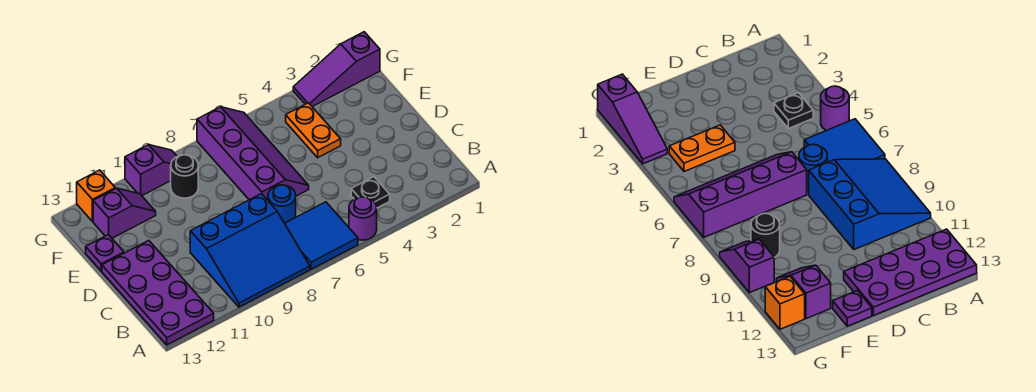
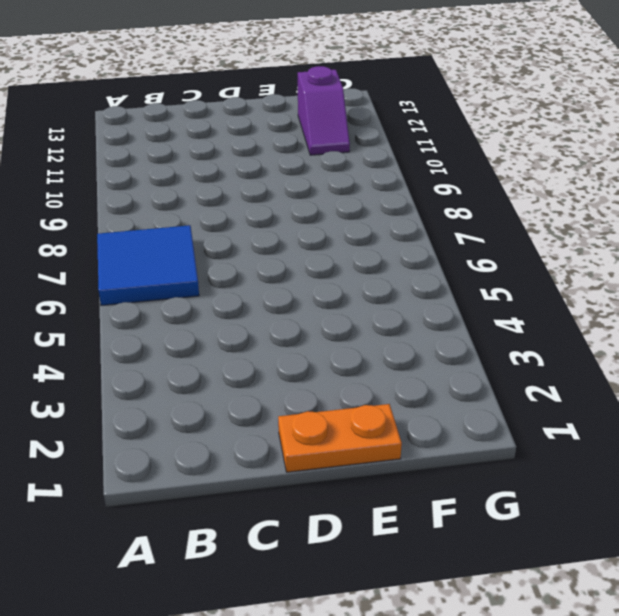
orange 1x2 plate [278,404,402,472] -> orange 1x2 plate moved to [286,103,341,158]
none -> purple 1x1 round brick [349,197,377,240]
none -> blue 3x3 slope [190,194,310,307]
none -> purple 2x4 plate [102,240,214,345]

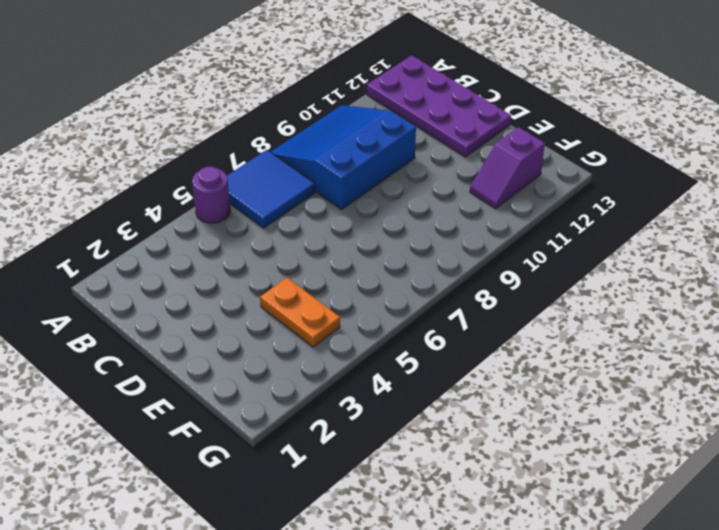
none -> black 1x1 plate [351,177,390,208]
none -> blue 1x1 round brick [268,185,296,223]
none -> purple 2x4 slope [197,107,309,200]

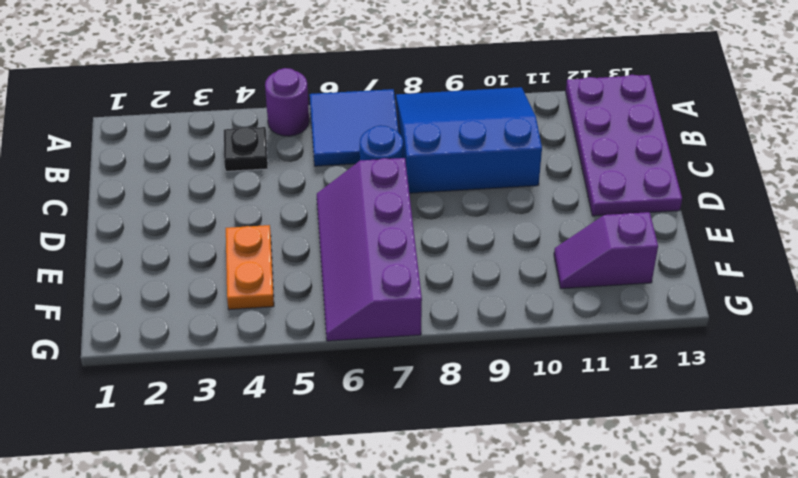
none -> purple 1x1 plate [86,234,124,271]
none -> black 1x1 round brick [171,155,198,198]
none -> purple 1x3 slope [293,32,380,107]

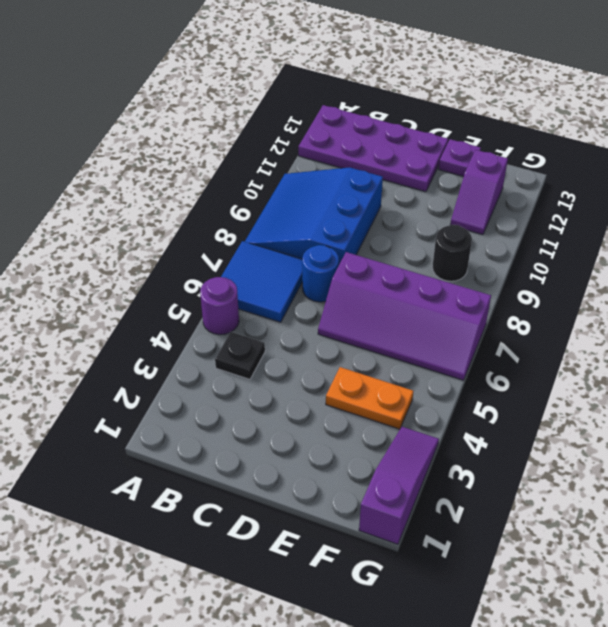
none -> purple 1x2 slope [125,145,177,195]
none -> orange 1x1 brick [77,170,115,221]

